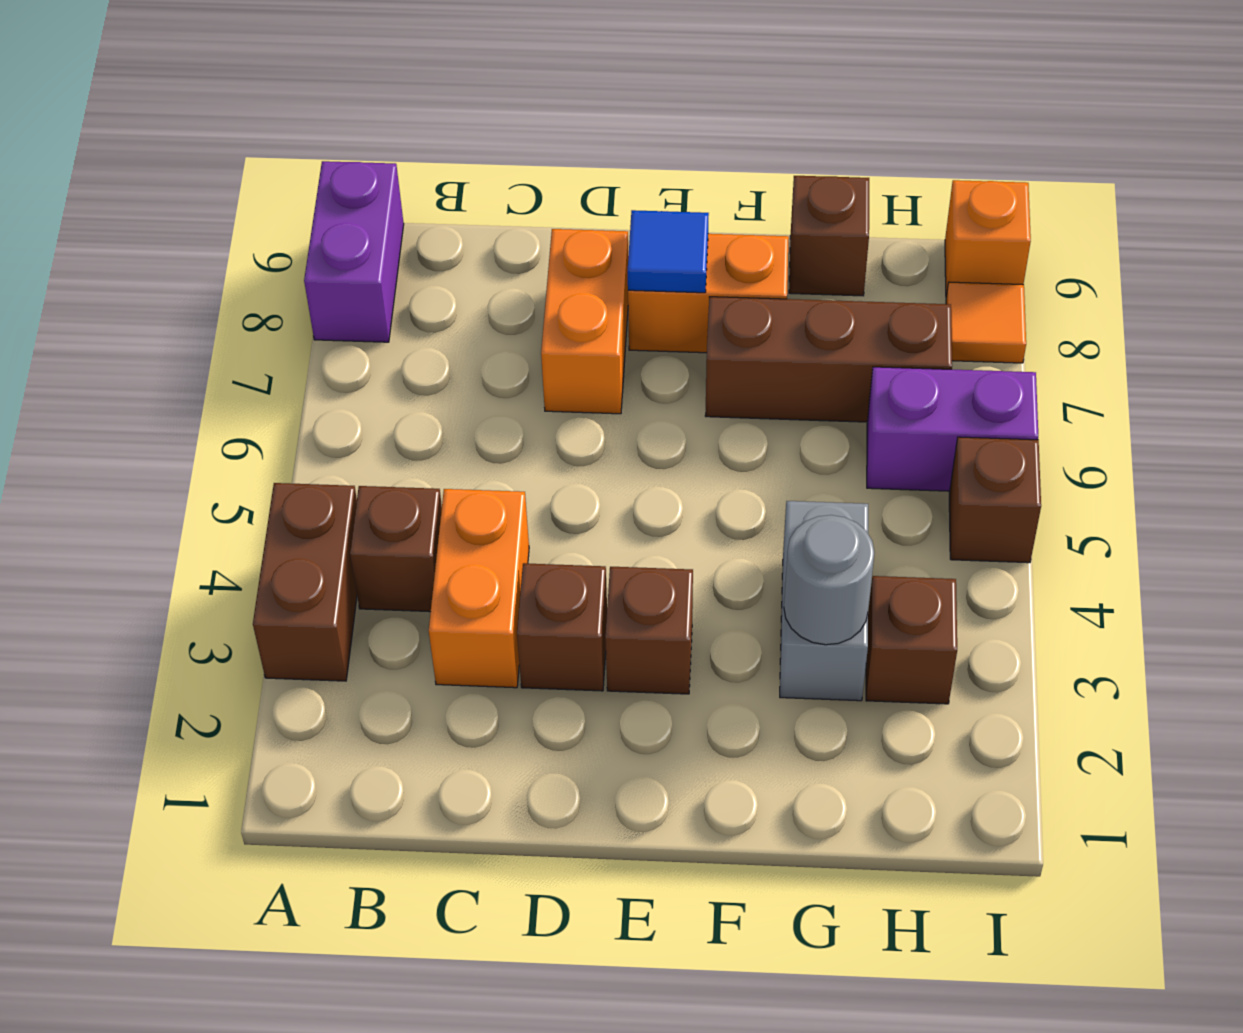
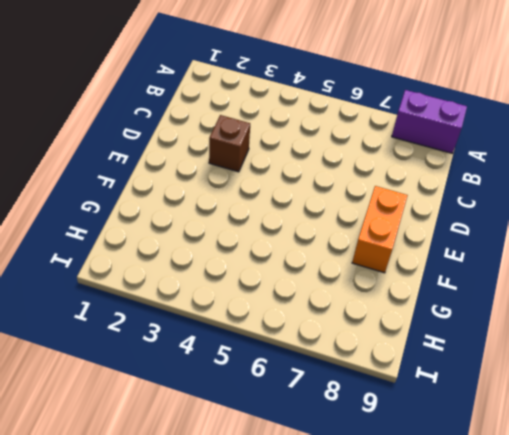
none -> brown 1x2 brick [253,483,357,681]
none -> brown 1x1 brick [350,486,442,612]
none -> orange 1x2 brick [429,489,529,688]

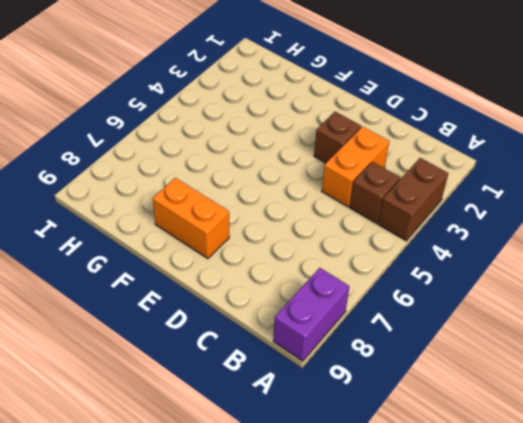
none -> orange 1x2 brick [541,229,628,414]
none -> brown 1x1 brick [605,567,693,694]
none -> brown 1x3 brick [705,297,952,422]

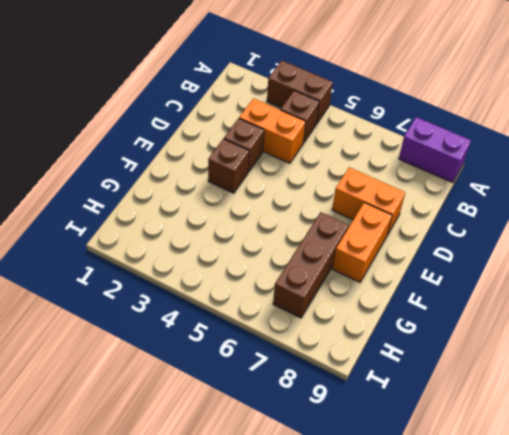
none -> grey 1x2 brick [780,501,868,701]
none -> brown 1x1 brick [789,176,869,296]
none -> brown 1x1 brick [866,576,957,704]

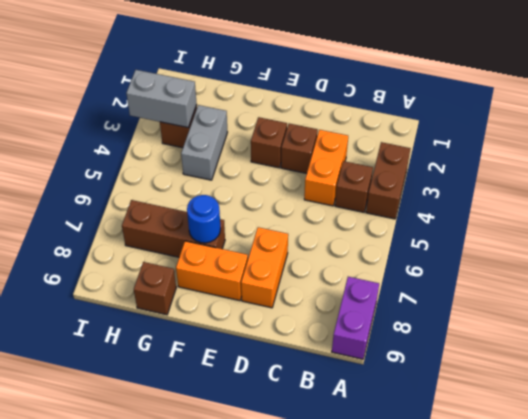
blue 1x1 round brick [187,195,221,243] -> none
grey 1x2 brick [126,70,197,128] -> none
none -> purple 1x2 brick [867,367,1038,491]
none -> brown 1x1 brick [949,437,1041,563]
none -> orange 1x1 tile [946,282,1026,363]

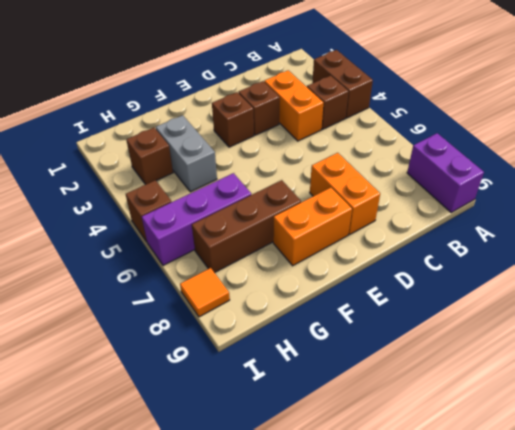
purple 1x3 brick [142,173,251,266] -> purple 1x2 brick [867,367,1038,491]
none -> brown 1x1 brick [789,176,869,296]
none -> orange 1x1 brick [945,180,1031,297]
none -> blue 1x1 tile [628,210,709,293]

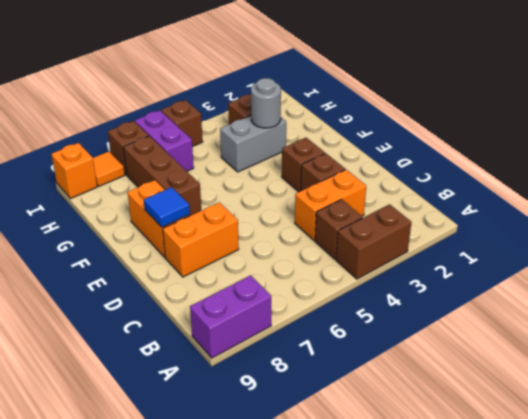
brown 1x1 brick [108,121,149,175] -> brown 1x1 brick moved to [789,176,869,296]

